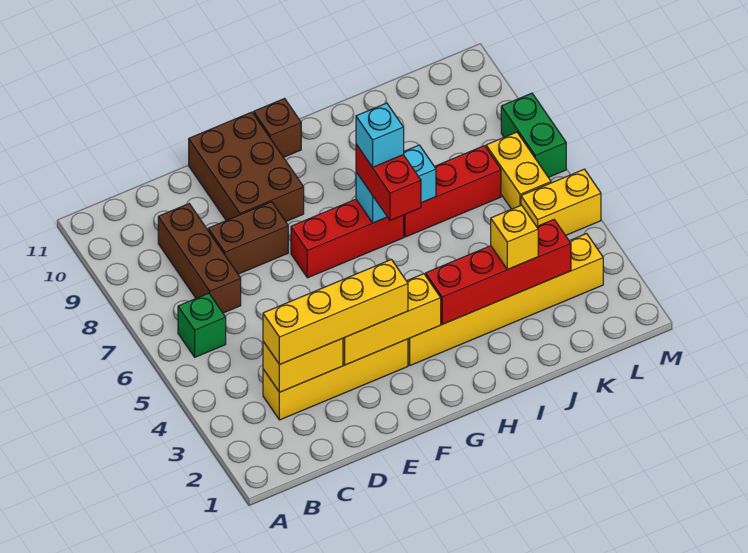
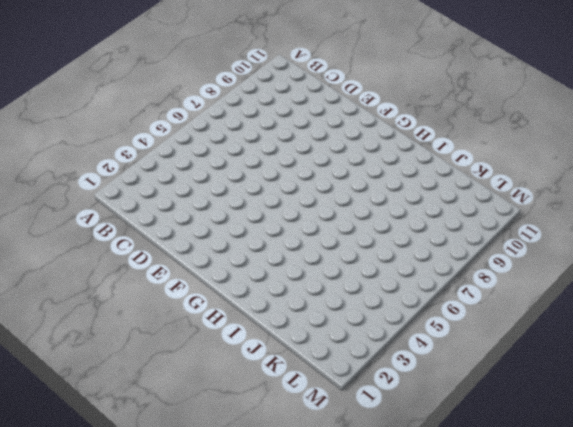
none -> green 1x1 brick [178,293,226,357]
none -> yellow 1x4 brick [263,339,408,420]
none -> brown 1x3 brick [158,204,241,313]

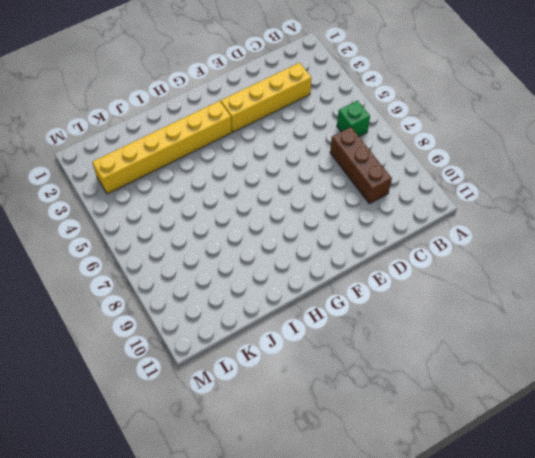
none -> brown 1x2 brick [208,202,288,274]
none -> brown 2x3 brick [189,112,304,221]
none -> red 1x3 brick [291,199,404,278]

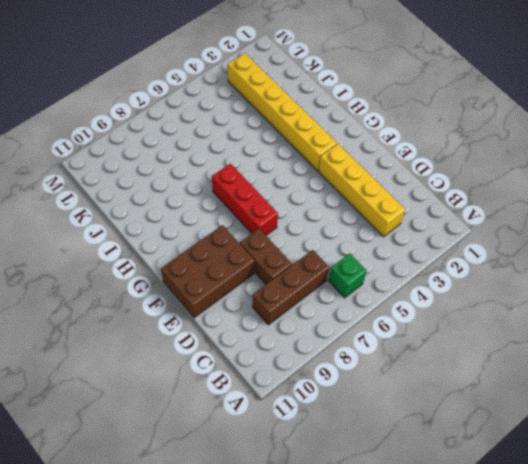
none -> brown 1x1 brick [254,99,301,157]
none -> red 1x3 brick [404,146,501,237]
none -> yellow 1x2 brick [521,169,601,235]

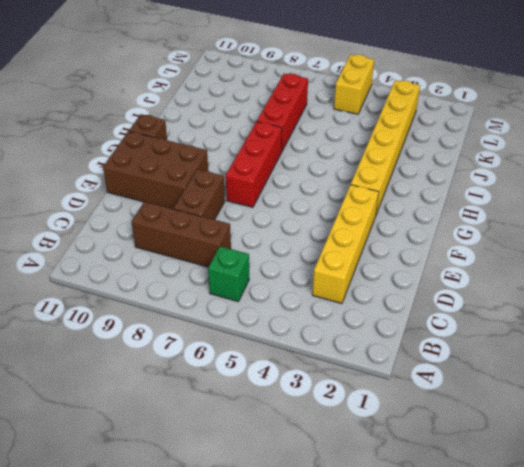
none -> yellow 1x2 brick [486,132,551,209]
none -> green 1x2 brick [501,93,566,177]
none -> yellow 1x2 brick [263,338,343,392]

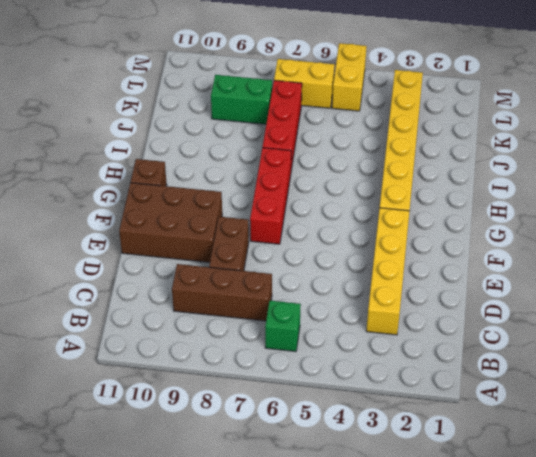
green 1x2 brick [211,75,272,124] -> green 1x2 brick moved to [501,93,566,177]
none -> yellow 1x2 brick [263,338,343,392]
none -> yellow 1x3 brick [343,274,441,365]
none -> red 1x4 brick [426,220,571,324]

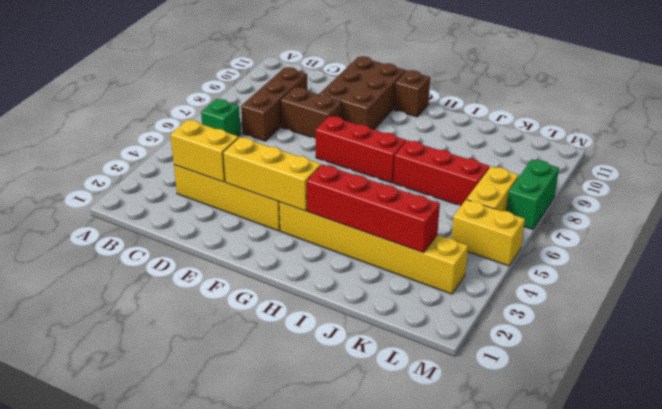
none -> cyan 1x2 brick [356,145,436,223]
none -> yellow 1x4 brick [263,259,408,365]
none -> red 1x2 brick [356,144,421,220]

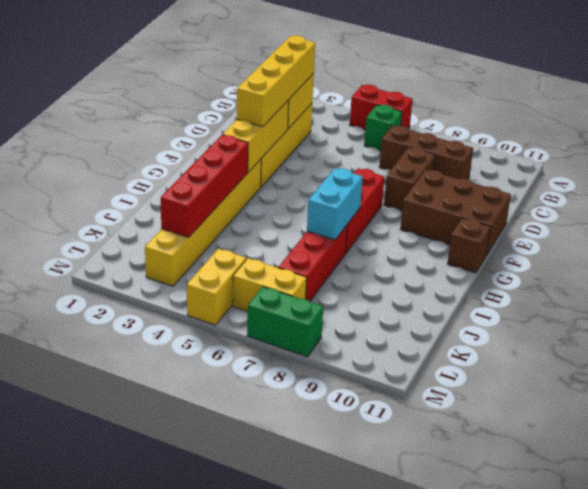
red 1x2 brick [350,85,413,129] -> red 1x2 brick moved to [356,144,421,220]
none -> yellow 1x1 brick [491,205,538,270]
none -> cyan 1x1 brick [356,103,404,167]

